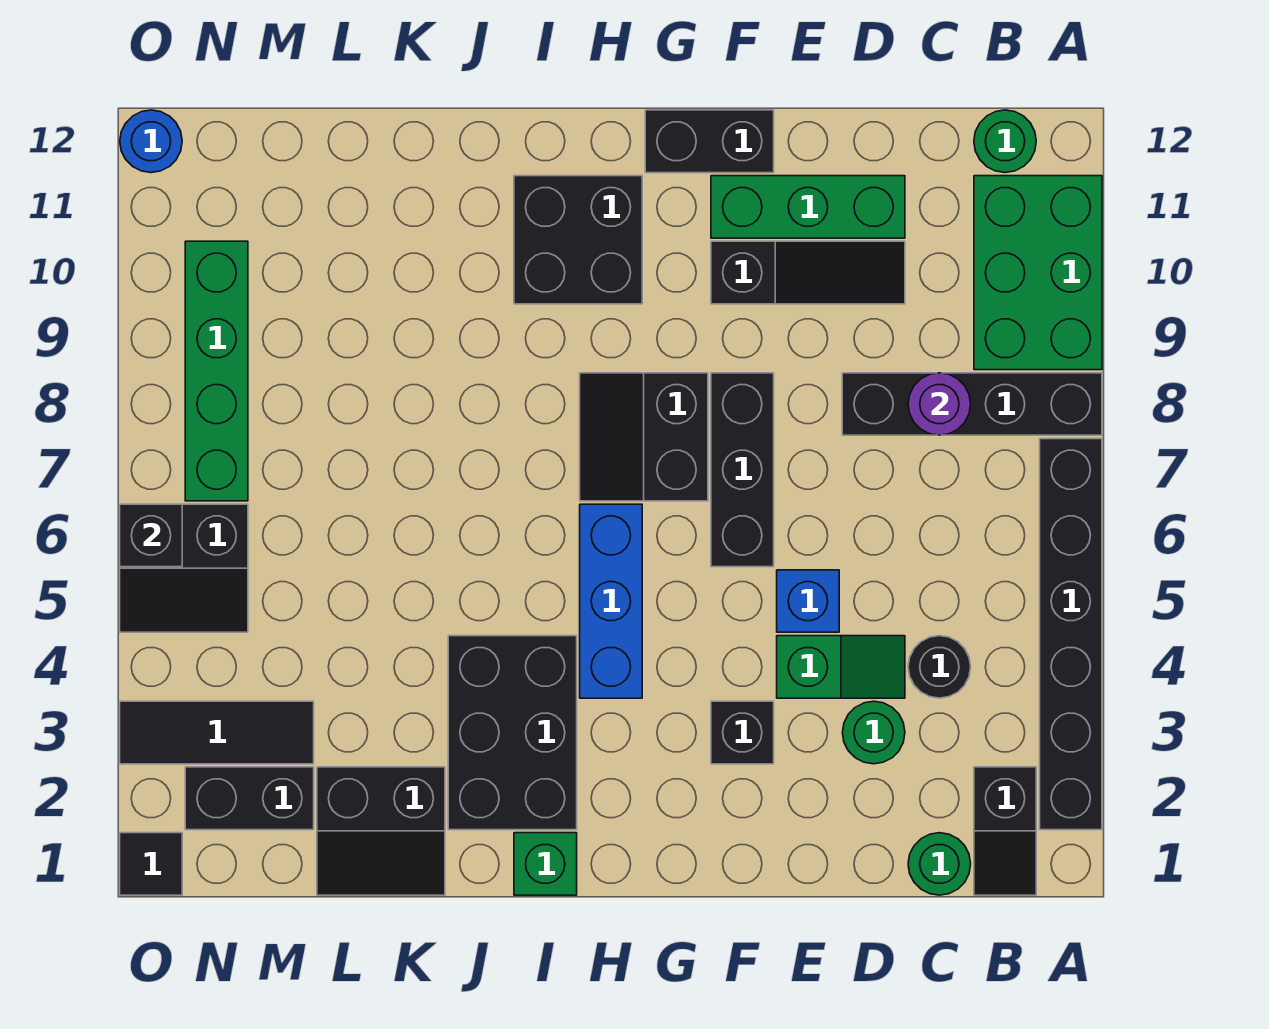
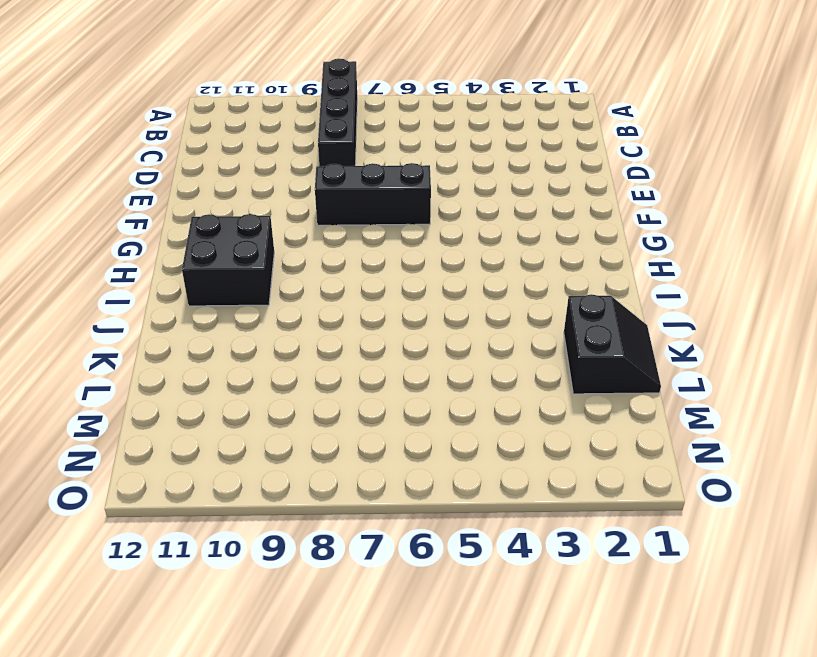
none -> black 1x6 brick [1040,439,1102,830]
none -> green 2x3 brick [974,176,1102,370]
none -> black 1x2 slope [974,767,1036,895]

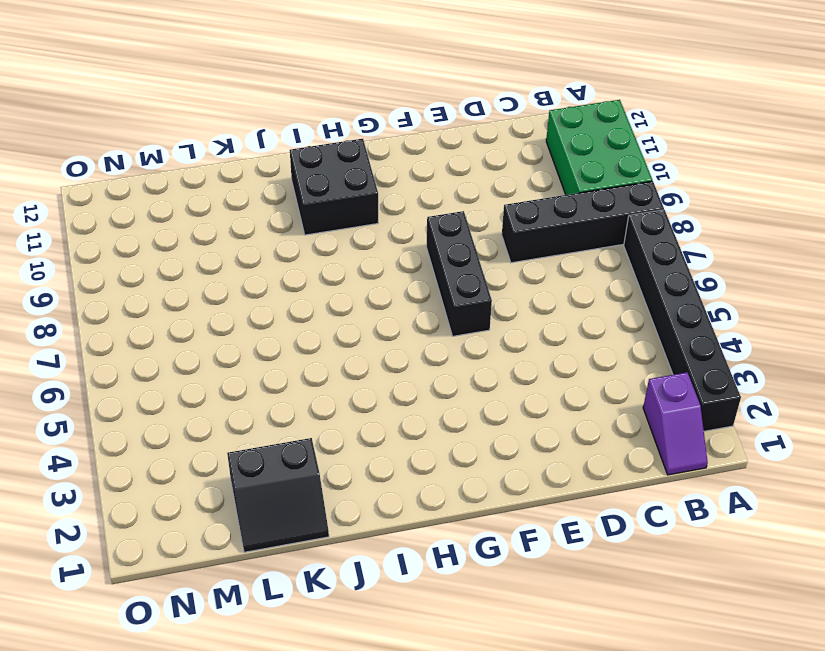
purple 1x2 slope [643,372,708,475] -> black 1x2 slope [974,767,1036,895]
none -> green 1x1 round brick [974,110,1036,173]
none -> green 1x1 round brick [908,833,971,895]
none -> black 1x1 round brick [908,636,971,698]

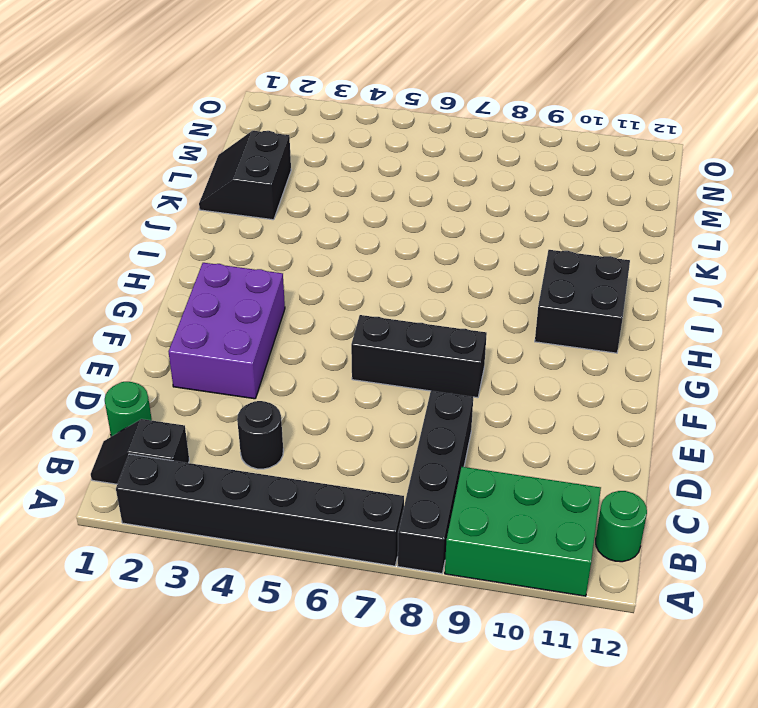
purple 2x3 brick [169,263,285,399] -> black 1x1 brick [711,701,774,764]
none -> green 1x1 round brick [842,701,905,764]
none -> green 1x2 slope [777,636,905,698]
none -> black 1x3 slope [711,241,905,304]

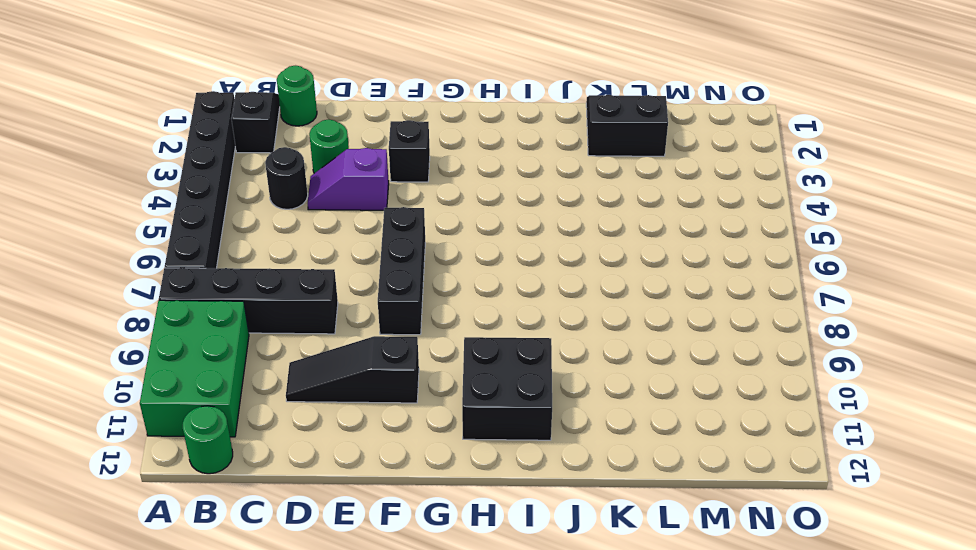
purple 1x2 slope [308,148,389,210] -> green 1x2 slope [777,636,905,698]
none -> green 1x3 brick [711,176,905,238]
none -> blue 1x1 brick [777,570,839,632]
none -> black 1x2 brick [645,110,774,173]

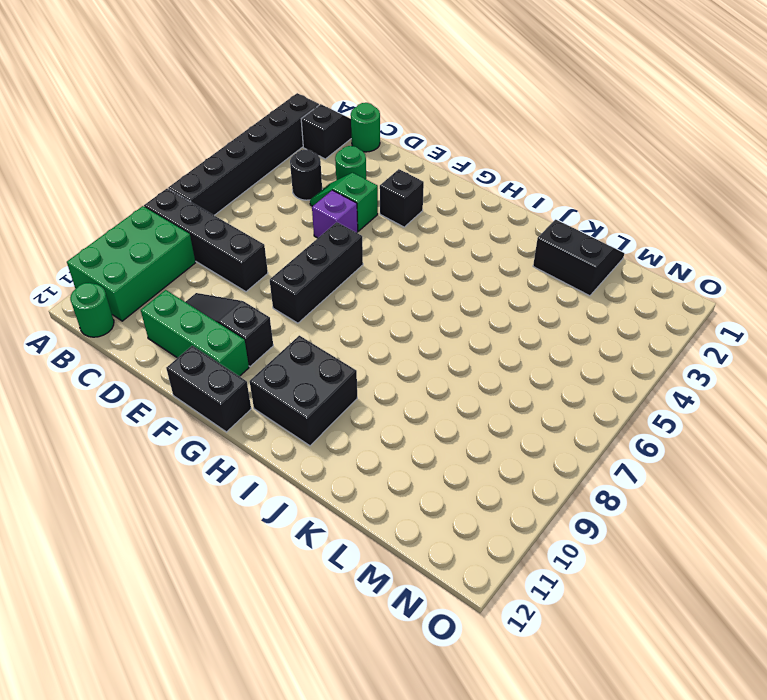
purple 1x1 brick [312,190,358,238] -> blue 1x1 brick [777,570,839,632]
none -> black 2x2 slope [580,373,708,501]
none -> blue 1x3 brick [580,504,642,698]
none -> green 1x1 brick [514,833,577,895]

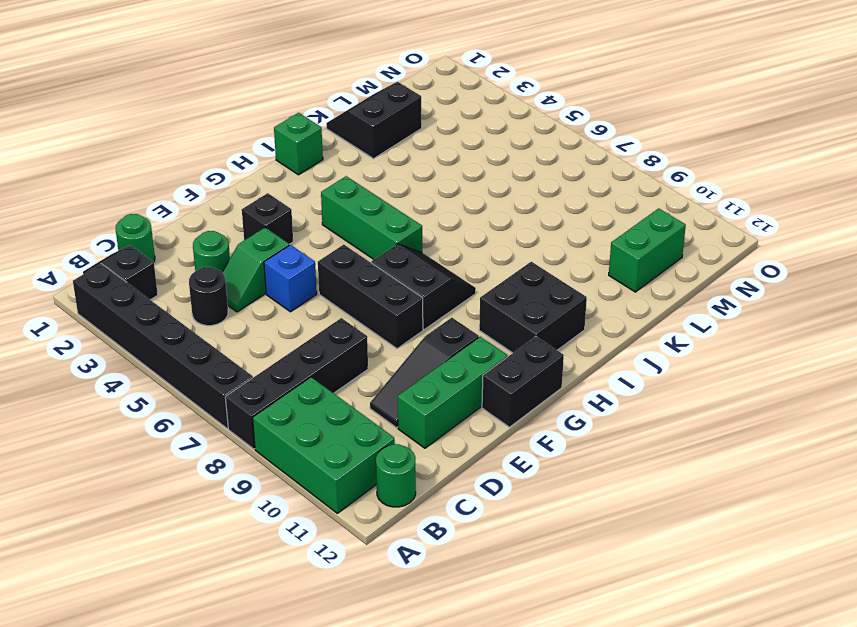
green 1x3 brick [321,176,422,259] -> blue 1x3 brick [580,504,642,698]
green 1x2 brick [609,208,686,292] -> none
none -> black 2x3 brick [448,636,577,830]
none -> black 1x2 brick [185,767,314,830]
none -> black 1x3 tile [120,701,314,764]

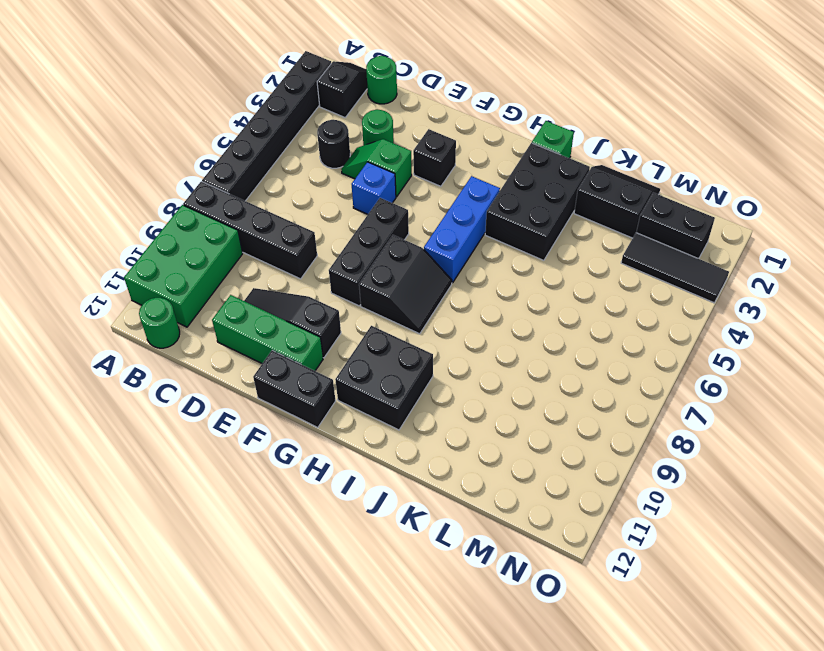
none -> black 2x2 slope [120,504,248,632]
none -> green 1x4 brick [185,241,248,501]
none -> black 1x1 tile [120,833,182,895]

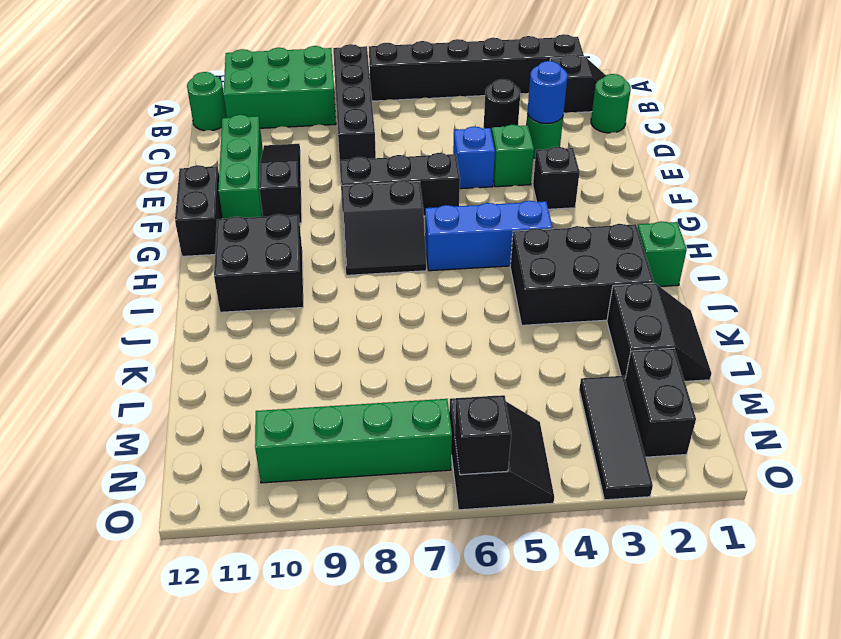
blue 1x1 round brick [528,61,567,123] -> blue 1x1 round brick moved to [120,110,182,173]
none -> black 1x1 tile [120,833,182,895]
none -> purple 1x1 round brick [908,373,971,435]

